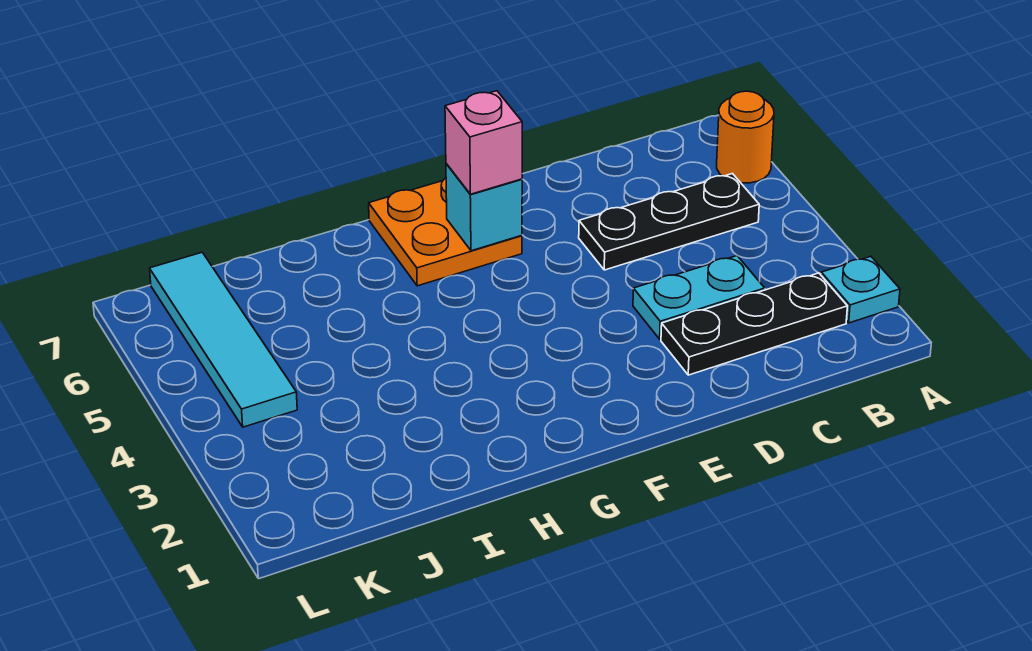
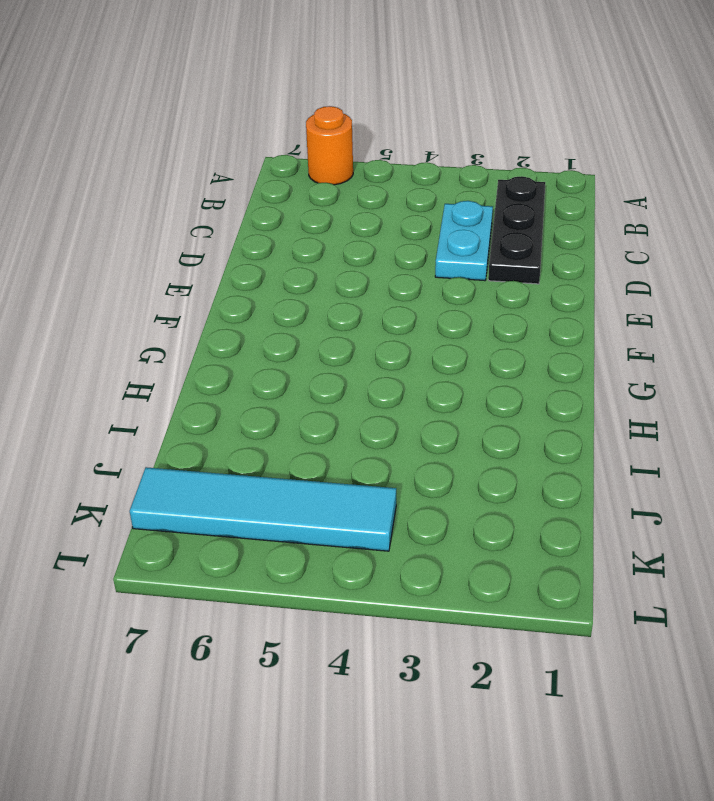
none -> cyan 1x1 plate [821,256,900,323]
none -> black 1x3 plate [579,174,759,270]

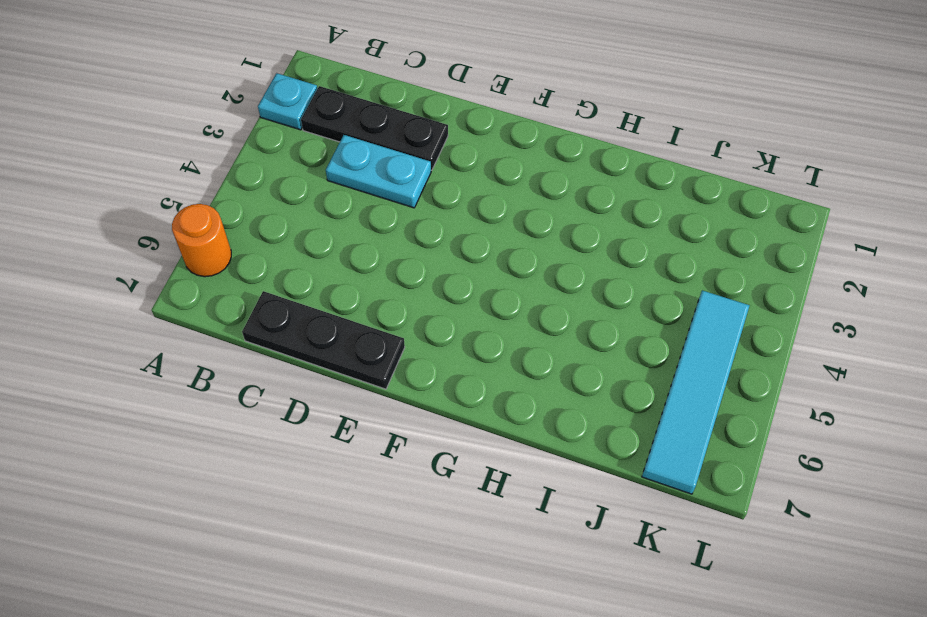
black 1x3 plate [242,291,405,389] -> black 1x3 plate moved to [579,174,759,270]
none -> orange 2x2 plate [369,178,522,286]
none -> cyan 1x1 brick [446,164,522,251]

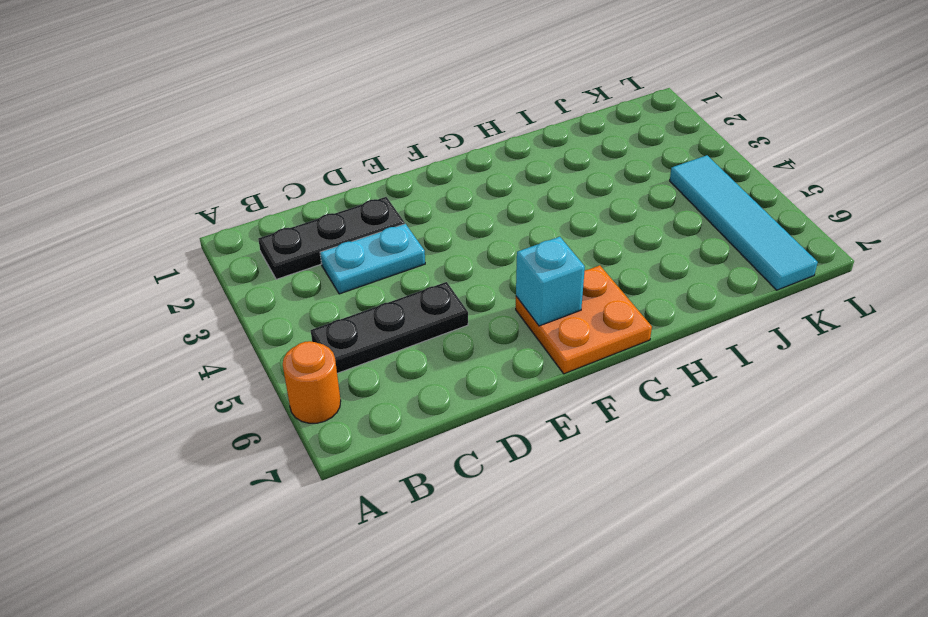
none -> cyan 1x1 plate [821,256,900,323]
none -> pink 1x1 brick [445,91,522,194]

